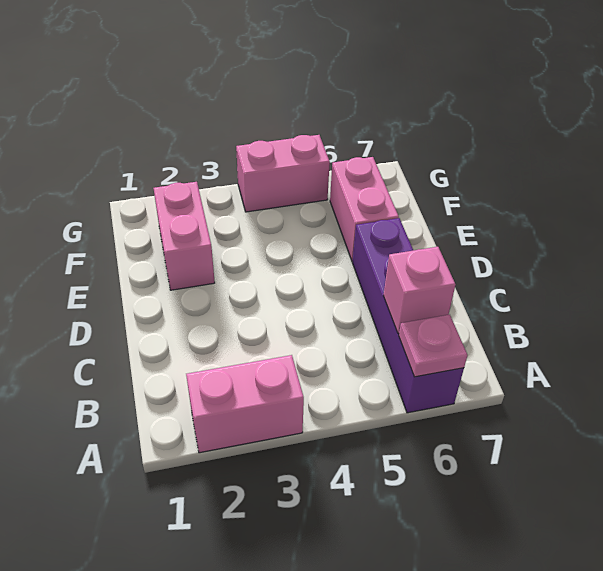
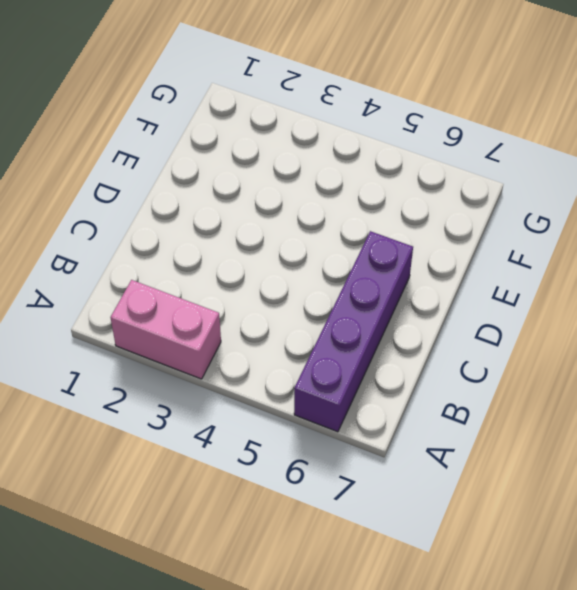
none -> pink 1x2 brick [153,182,215,290]
none -> pink 1x2 brick [330,157,399,261]

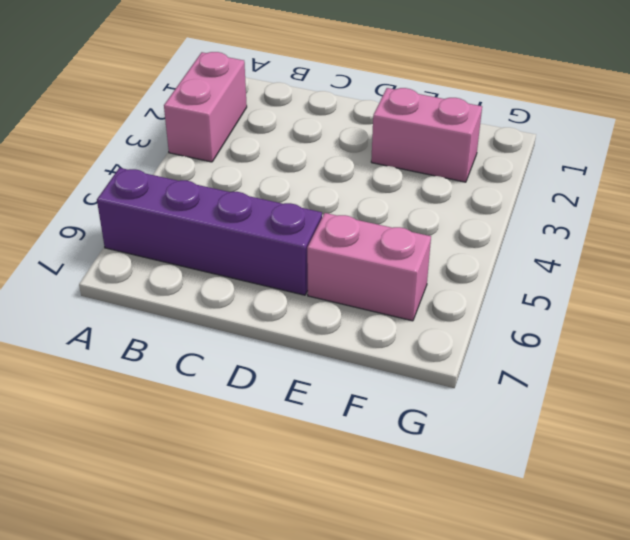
none -> pink 1x2 brick [236,135,330,212]
none -> pink 1x1 plate [399,315,468,377]

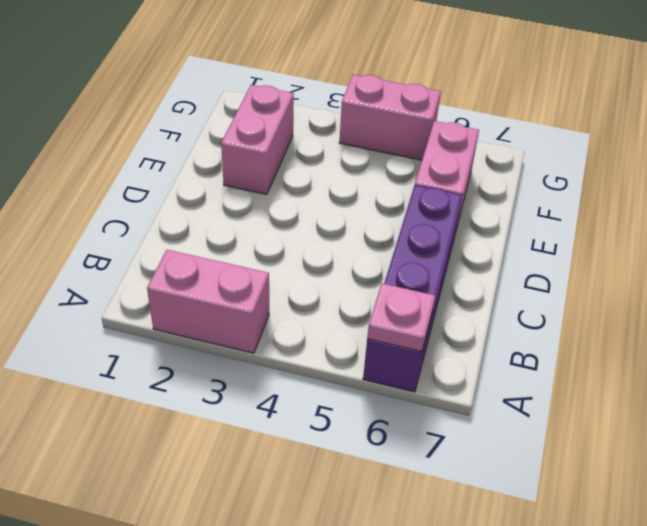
none -> pink 1x1 brick [383,247,456,334]

